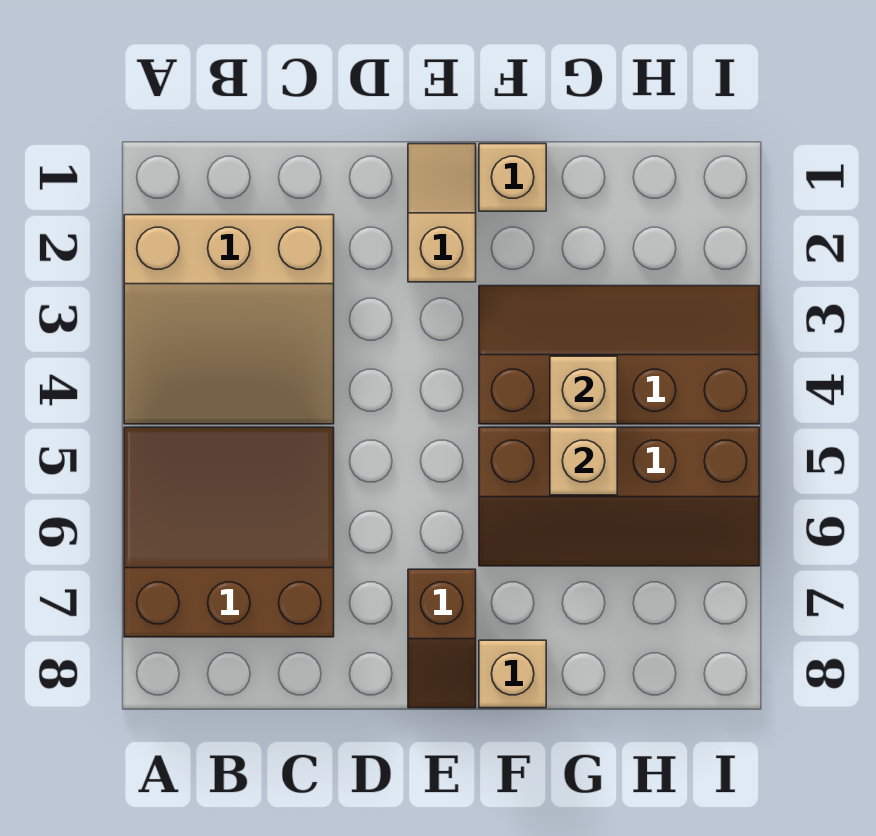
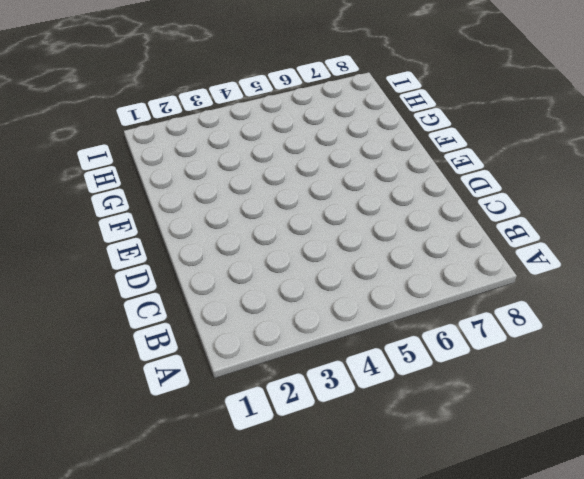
none -> tan 3x3 slope [124,215,334,424]
none -> brown 3x3 slope [124,427,334,637]

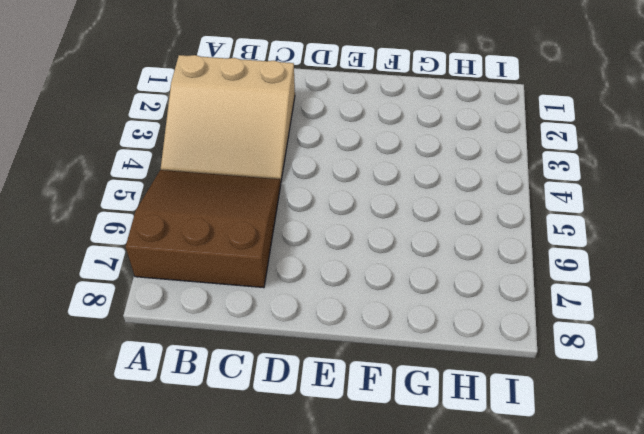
none -> tan 1x2 slope [408,144,476,282]
none -> brown 1x2 slope [408,569,476,708]

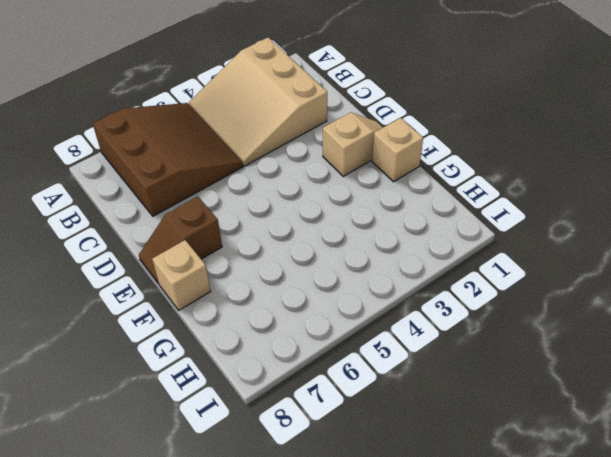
none -> brown 2x4 slope [479,286,759,424]
none -> brown 2x4 slope [479,427,759,566]

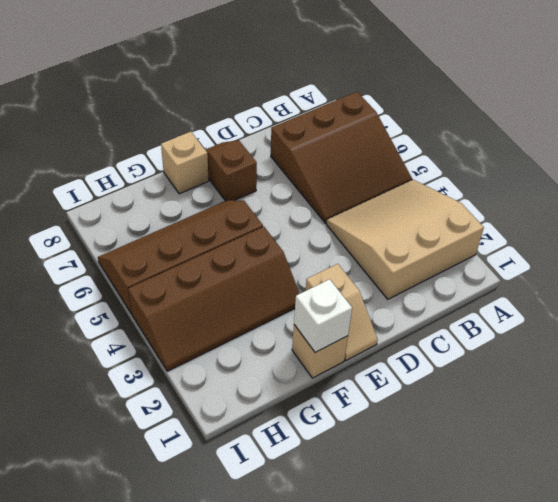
white 1x1 brick [294,279,352,352] -> none
none -> tan 1x1 brick [550,356,617,424]
none -> tan 1x1 brick [550,427,617,495]

